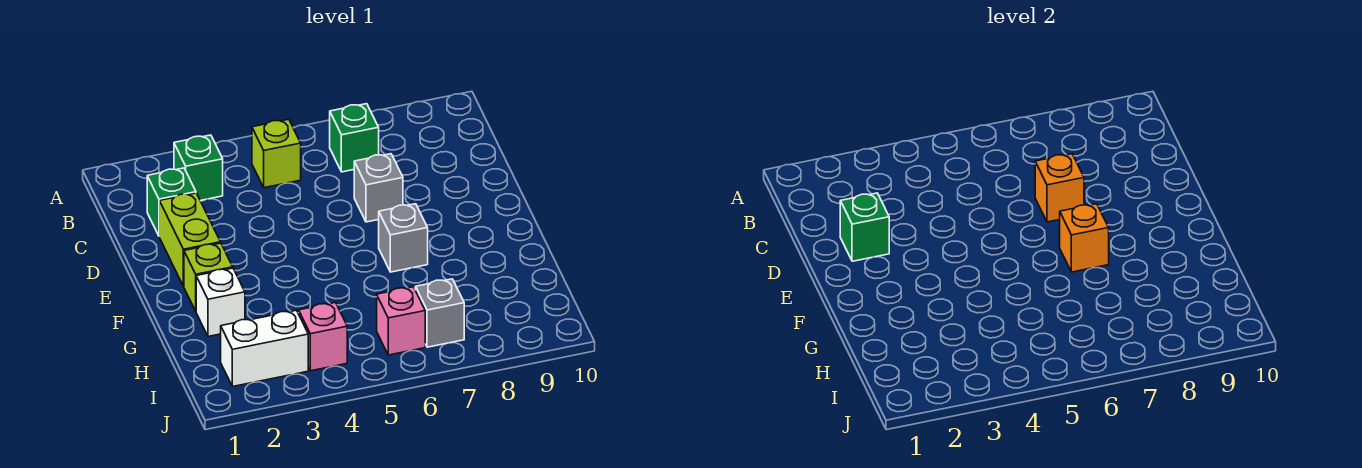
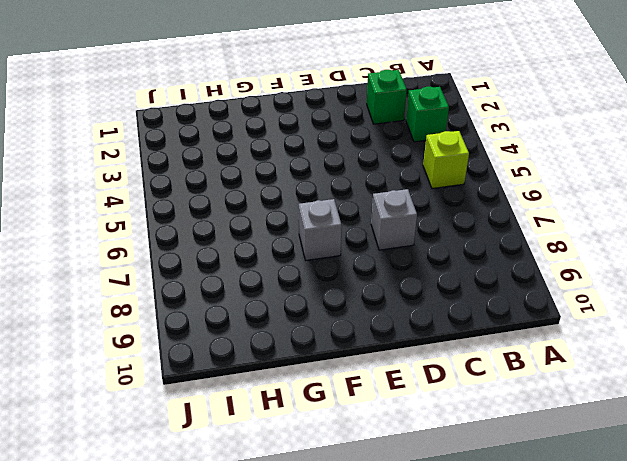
none -> green 1x1 brick [330,104,379,172]
none -> lime 1x2 brick [159,193,220,286]
none -> lime 1x1 brick [184,243,233,311]

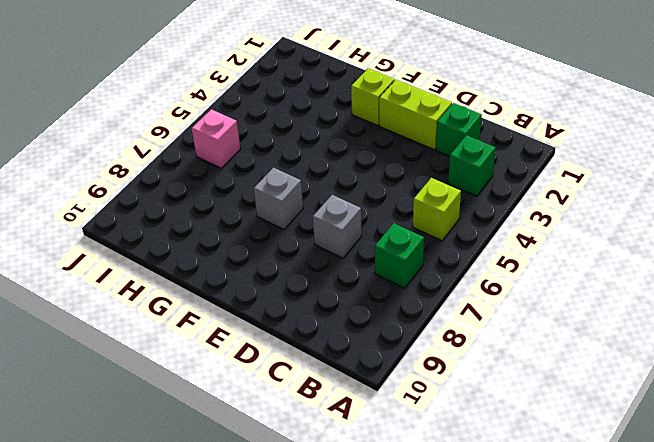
none -> white 1x1 brick [196,268,245,336]
none -> white 1x2 brick [221,310,308,387]
none -> pink 1x1 brick [299,303,347,371]

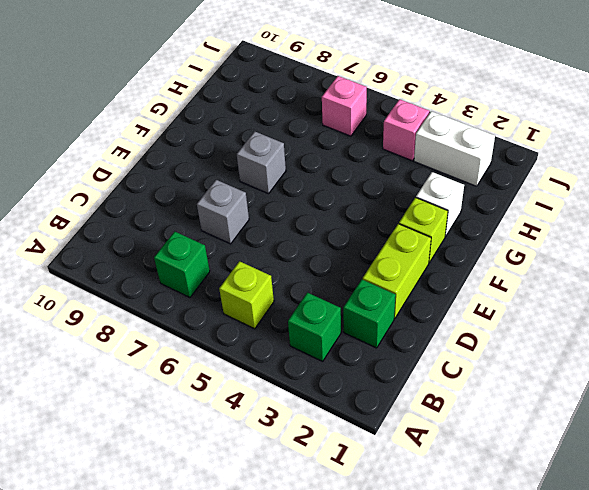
none -> grey 1x1 brick [415,279,464,347]
none -> green 1x1 brick [840,193,889,261]
none -> orange 1x1 brick [1035,154,1084,222]

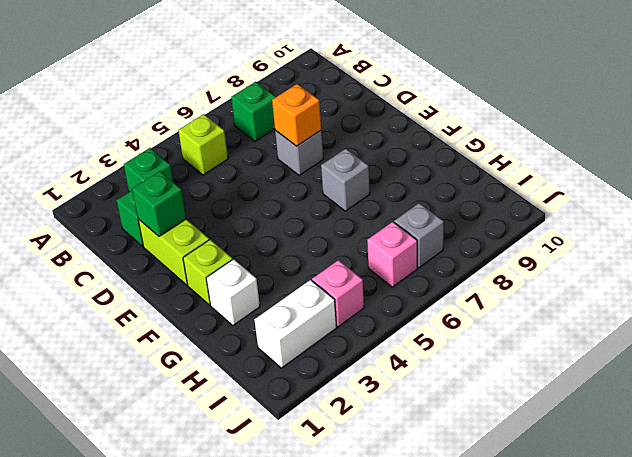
none -> orange 1x1 brick [1060,204,1109,272]

